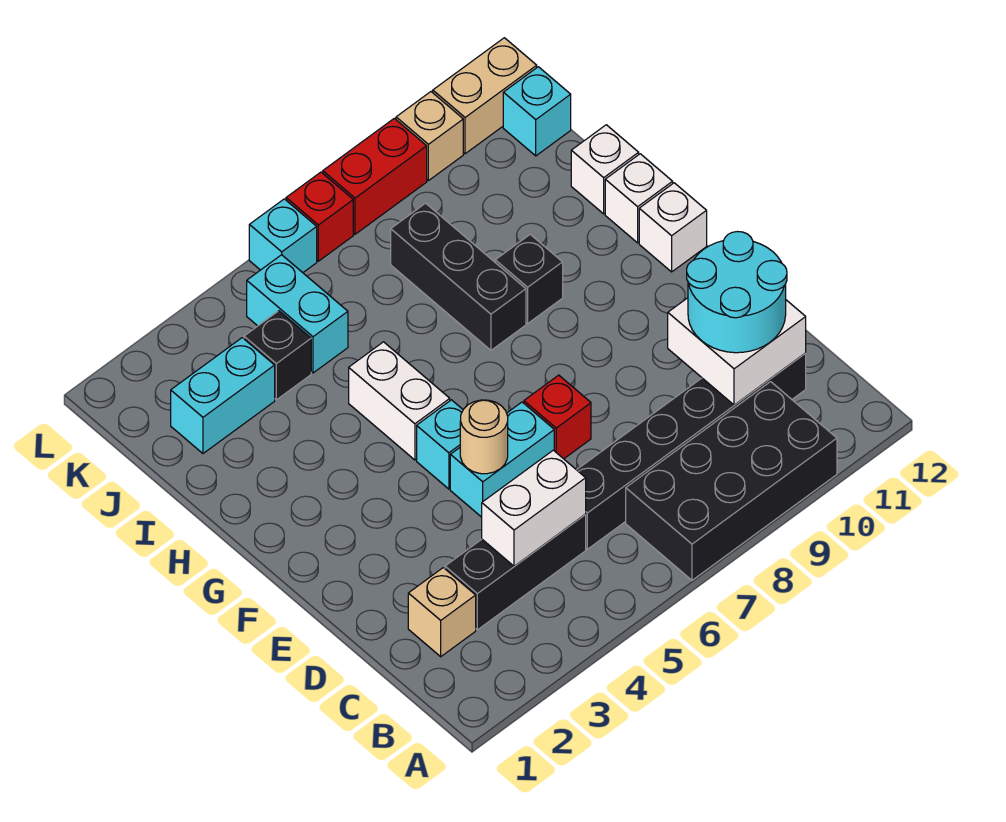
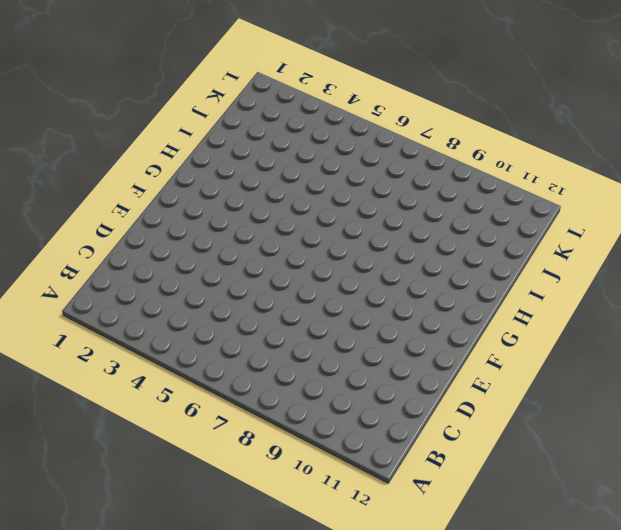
none -> black 2x4 brick [626,382,837,580]
none -> tan 1x1 brick [408,568,476,657]
none -> black 1x3 brick [445,515,586,630]

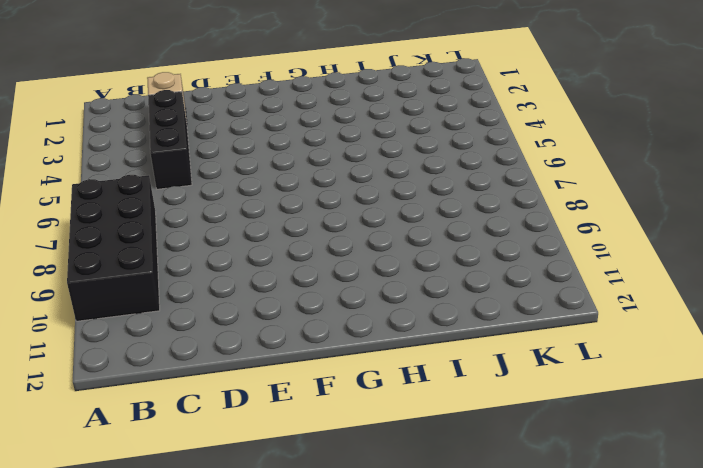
none -> black 1x6 brick [577,353,806,549]
none -> cyan 1x2 brick [450,402,554,517]
none -> red 1x1 brick [524,375,591,459]

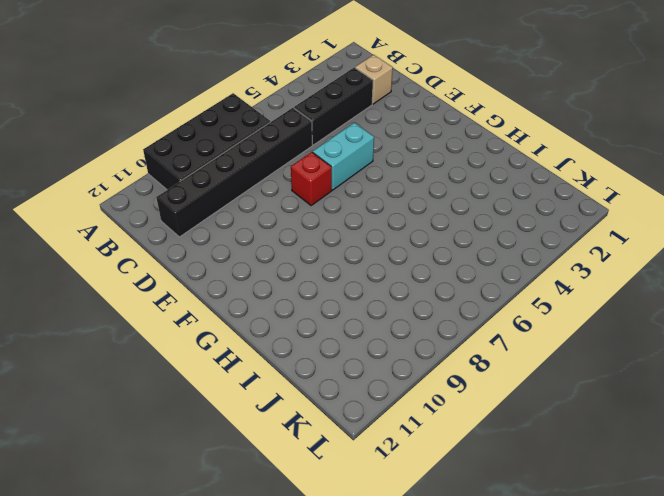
none -> cyan 1x1 brick [417,400,463,489]
none -> white 1x2 brick [349,342,450,460]
none -> white 1x1 brick [639,183,707,272]

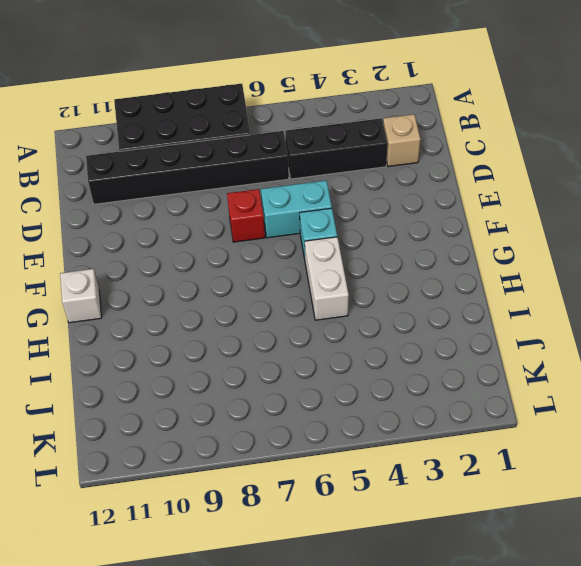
none -> black 1x3 brick [391,203,526,350]
none -> black 1x1 brick [495,235,563,323]
none -> white 1x1 brick [605,154,673,243]

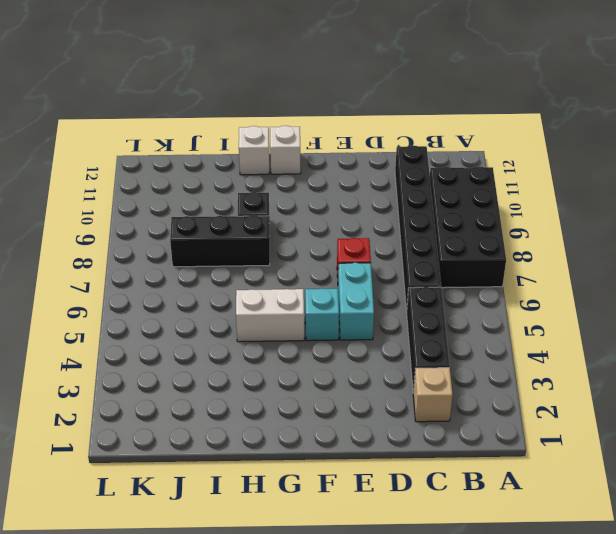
none -> white 1x1 brick [571,125,639,214]
none -> cyan 1x2 brick [171,338,275,453]
none -> black 1x1 brick [244,311,311,400]

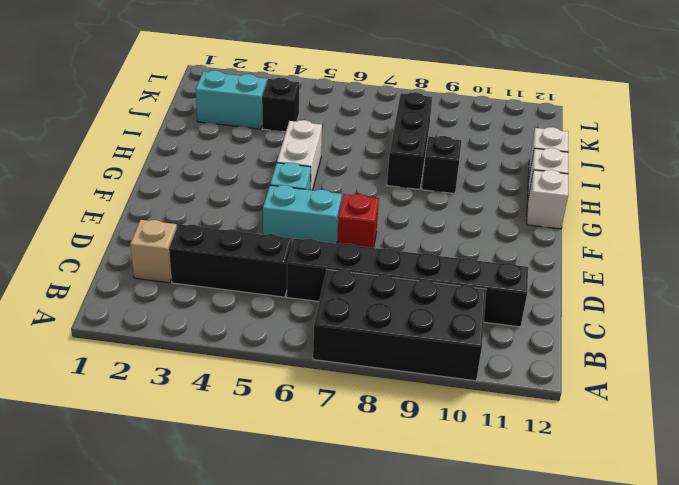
none -> cyan 1x2 brick [247,255,348,373]
none -> cyan 1x1 brick [503,67,571,156]
none -> cyan 1x1 brick [249,199,317,273]

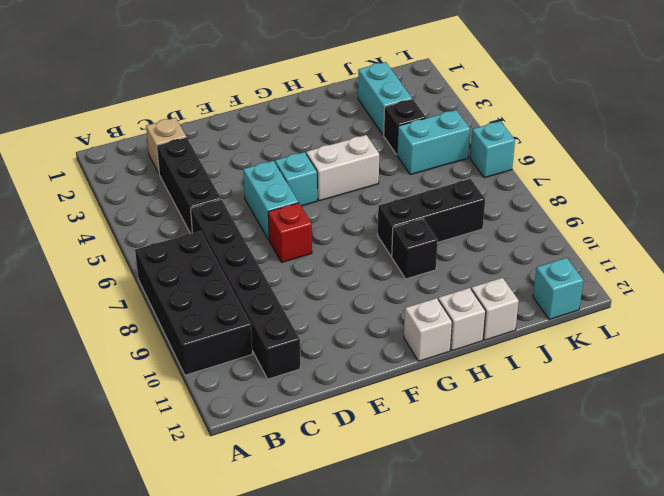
none -> red 1x1 brick [286,172,353,261]
none -> red 1x2 brick [323,118,427,234]
none -> tan 1x1 brick [396,92,463,181]

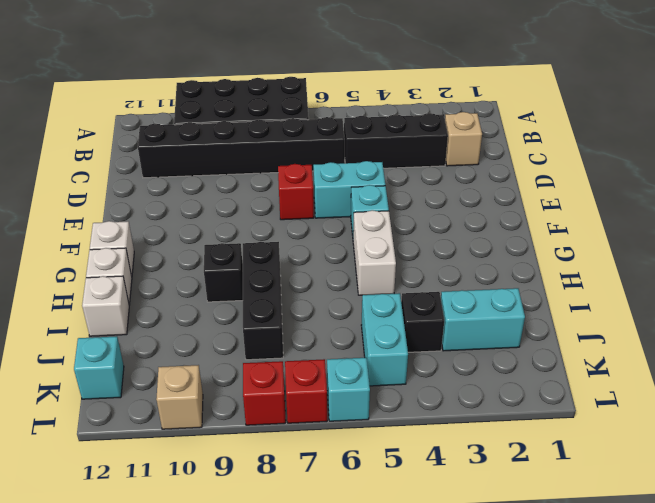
red 1x1 brick [243,361,286,425] -> red 1x2 brick [323,118,427,234]
none -> tan 1x2 brick [433,38,537,154]
none -> white 1x2 brick [482,450,586,566]
none -> white 2x2 brick [668,298,806,405]

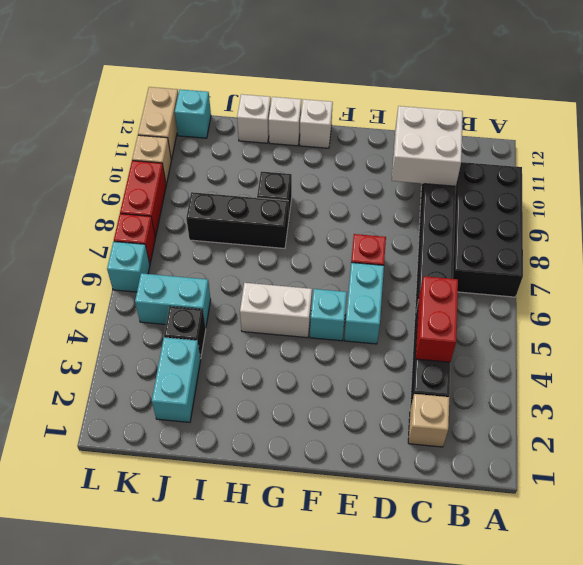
red 1x2 brick [416,276,458,362] -> white 1x2 brick [482,450,586,566]
none -> tan 1x1 round brick [460,400,508,474]
none -> cyan 2x2 round brick [687,232,787,353]

